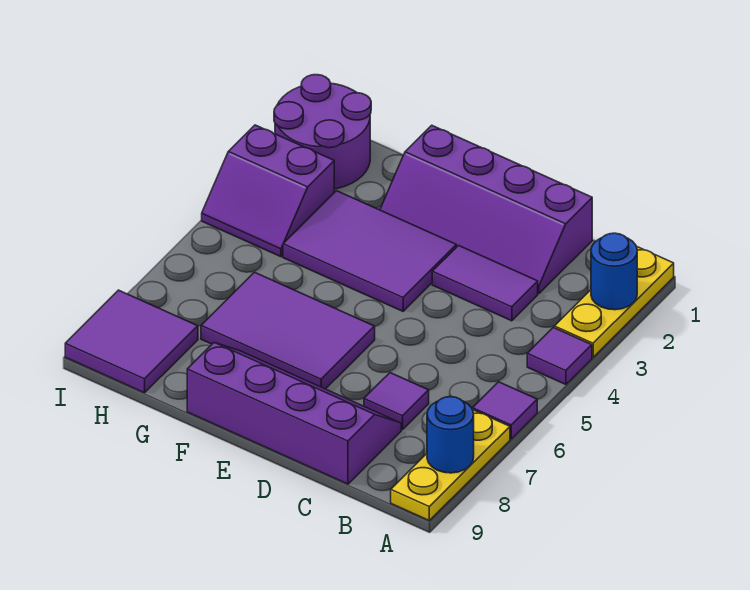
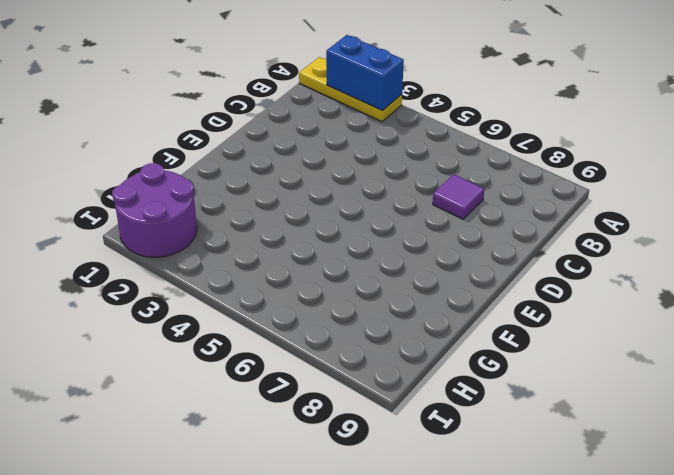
blue 1x2 brick [326,35,404,111] -> blue 1x1 round brick [591,233,637,310]
none -> purple 1x1 tile [527,327,592,385]
none -> purple 1x1 tile [473,382,537,439]
none -> yellow 1x3 plate [391,410,510,520]

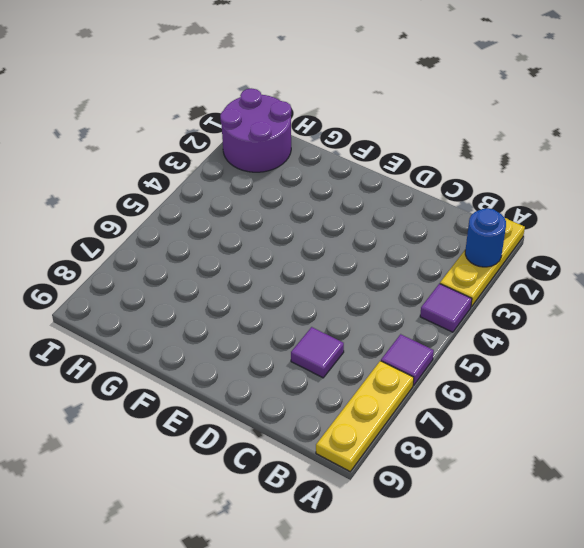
none -> purple 2x4 slope [380,125,592,293]
none -> purple 1x2 tile [432,245,538,321]
none -> purple 2x4 slope [187,343,401,484]

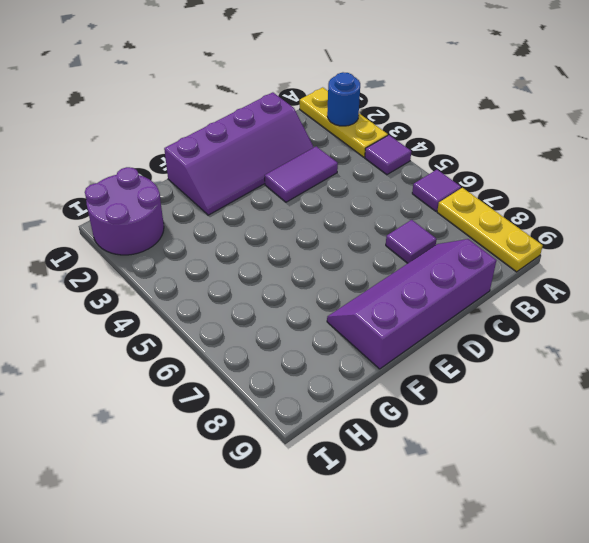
none -> purple 2x3 tile [283,191,456,311]
none -> purple 2x3 tile [201,272,375,389]
none -> purple 2x2 slope [202,125,334,257]

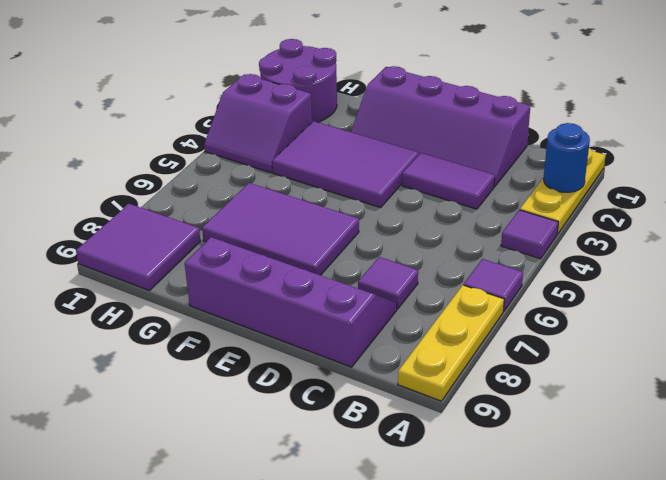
none -> blue 1x1 round brick [427,397,474,473]

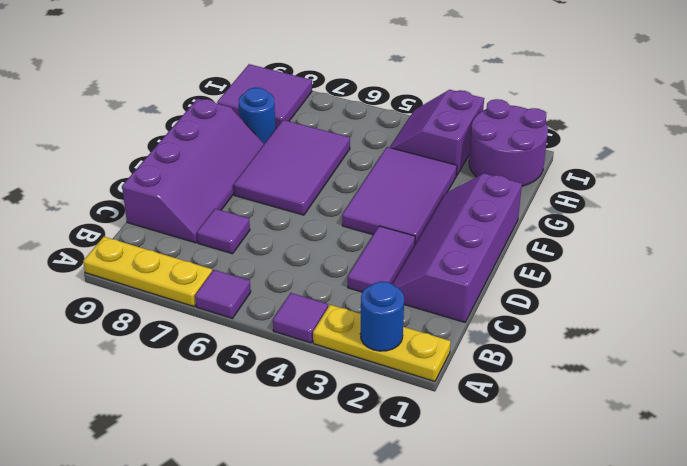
blue 1x1 round brick [239,87,276,144] -> blue 1x1 round brick moved to [427,397,474,473]

